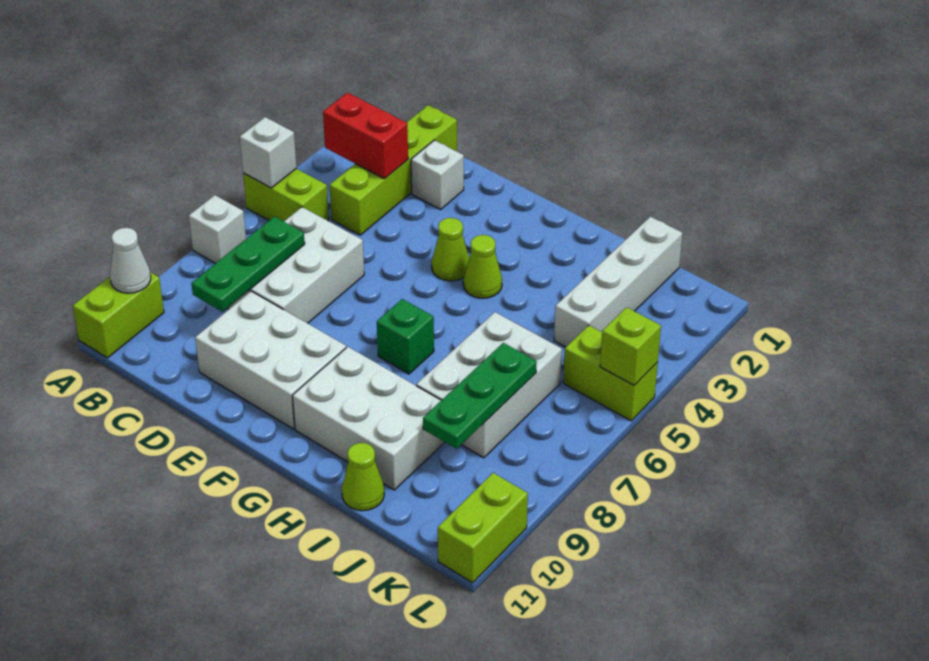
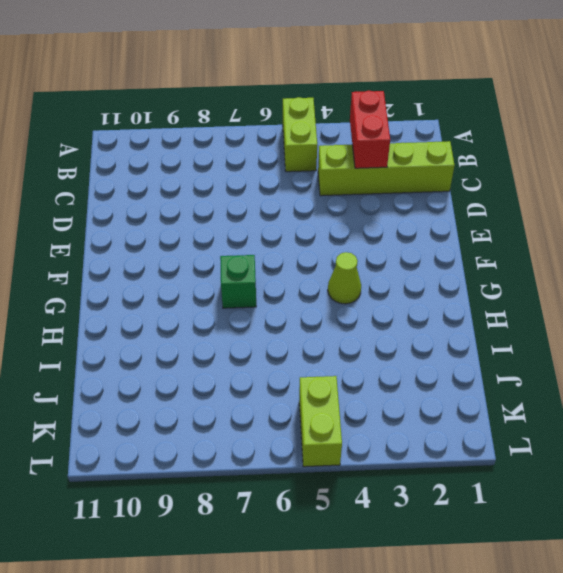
none -> white 1x1 brick [189,195,246,263]
none -> lime 1x2 brick [73,272,164,358]
none -> white 2x3 brick [227,207,364,323]

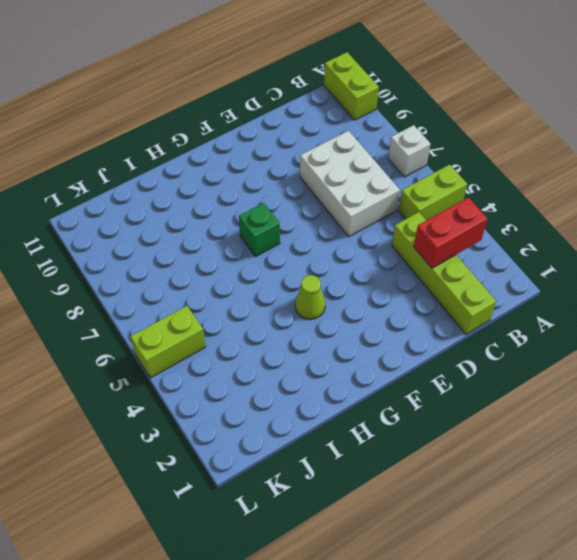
none -> white 1x1 brick [411,140,464,209]
none -> white 2x3 brick [195,291,346,429]
none -> lime 1x1 cone [432,218,469,281]

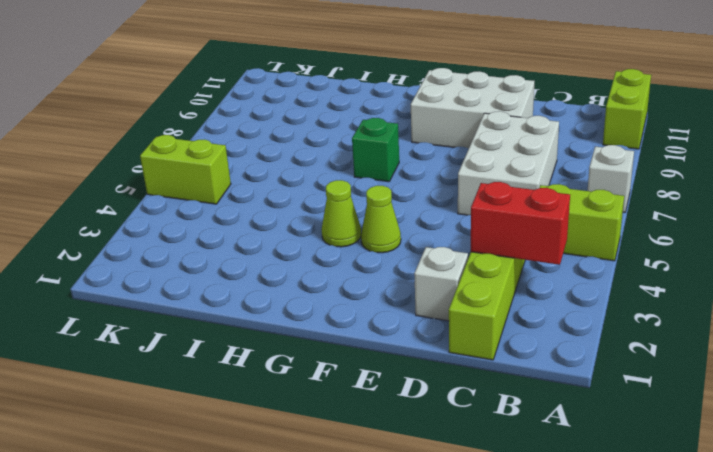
none -> white 2x3 brick [292,347,445,490]
none -> white 2x3 brick [416,312,562,458]
none -> lime 1x1 cone [342,443,384,511]

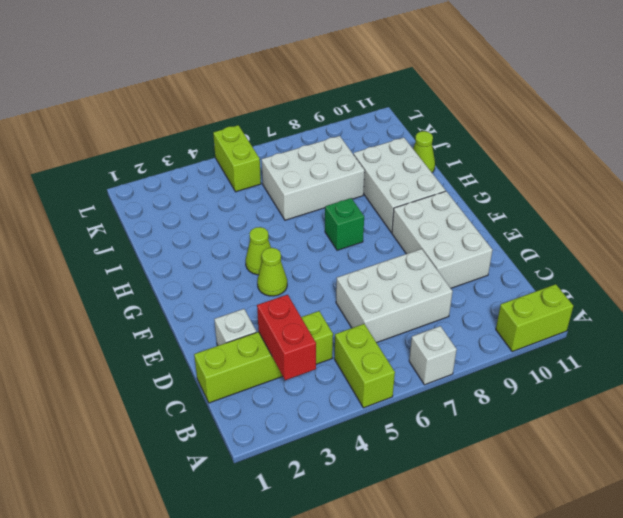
none -> white 1x4 brick [554,217,682,347]
none -> lime 1x2 brick [438,473,528,583]
none -> white 1x1 brick [240,117,297,188]

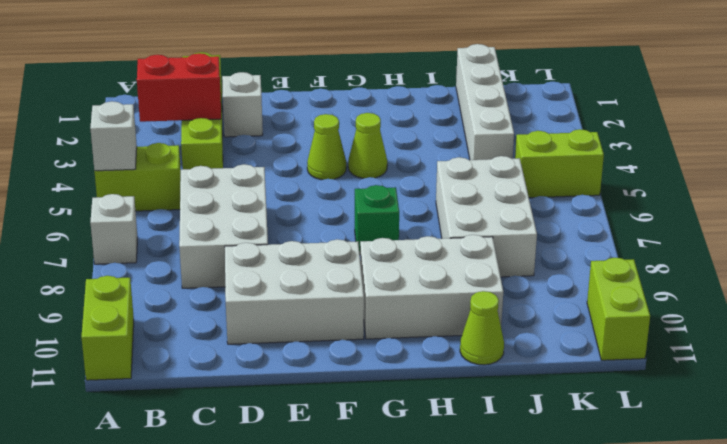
none -> white 1x1 cone [110,228,151,293]
none -> green 1x3 plate [191,217,305,312]
none -> green 1x3 plate [423,343,537,449]

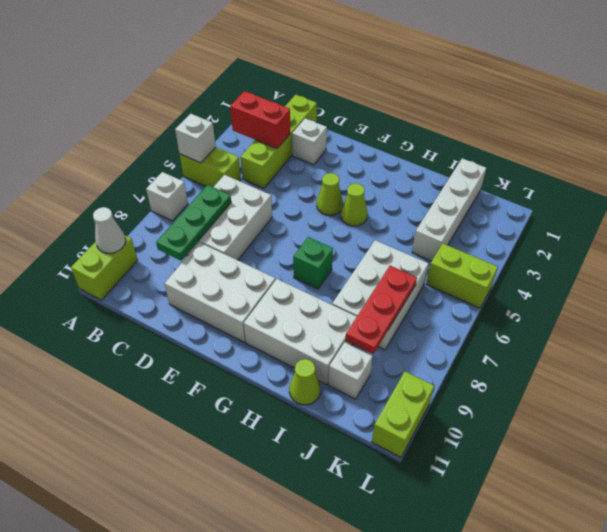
red 1x3 plate [345,266,417,354] -> green 1x3 plate [423,343,537,449]
white 1x1 brick [328,342,373,399] -> none
none -> lime 1x1 brick [600,307,661,385]

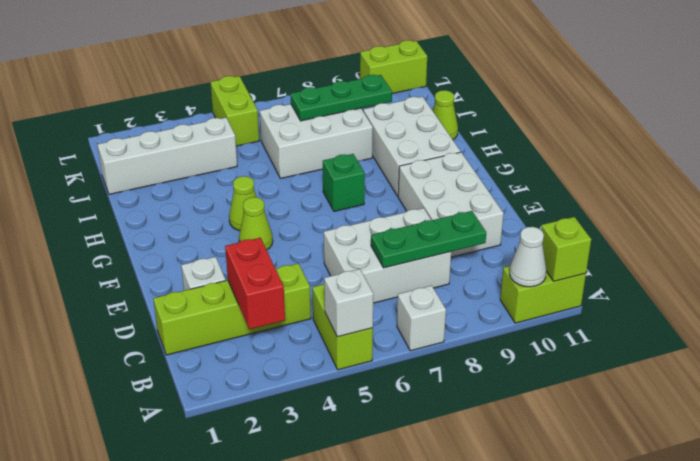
lime 1x1 brick [541,217,591,281] -> lime 1x1 brick moved to [600,307,661,385]

